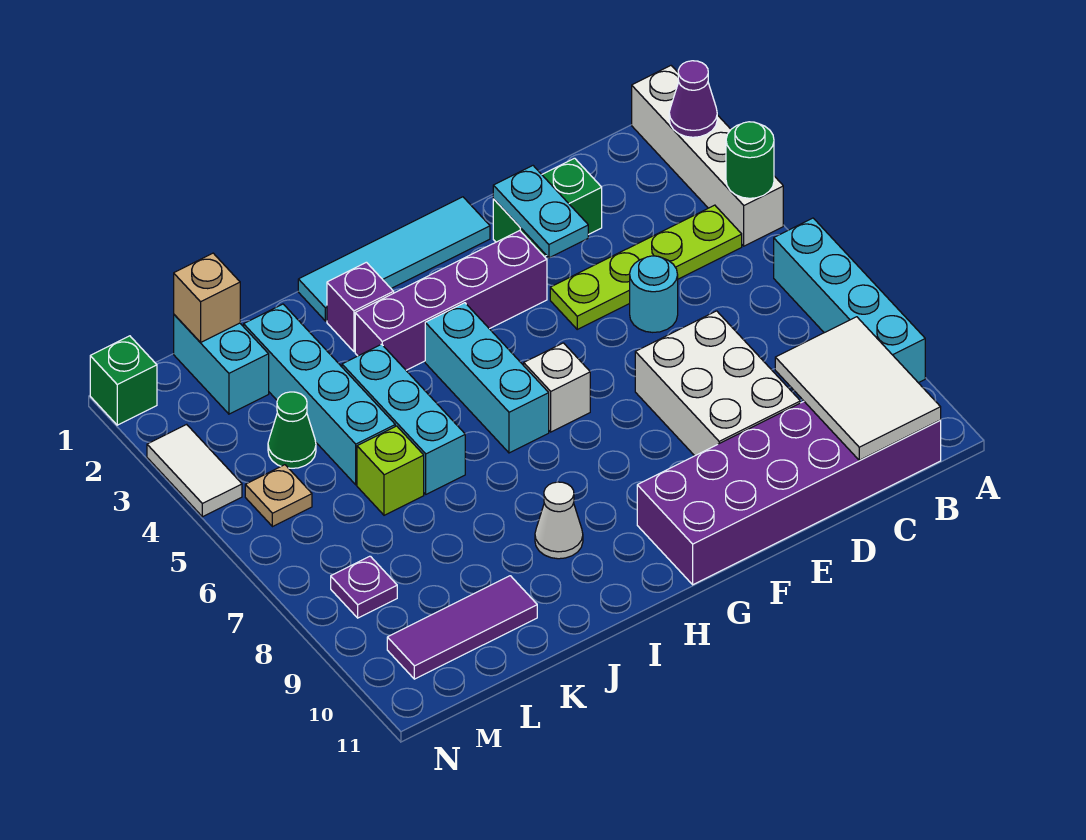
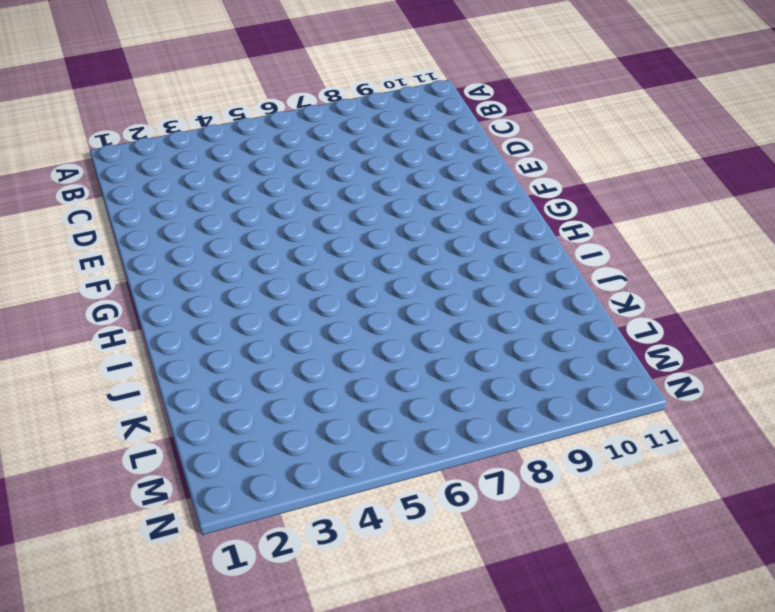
none -> white 1x4 brick [632,66,783,246]
none -> cyan 1x4 brick [774,218,925,383]
none -> lime 1x4 plate [550,205,742,329]

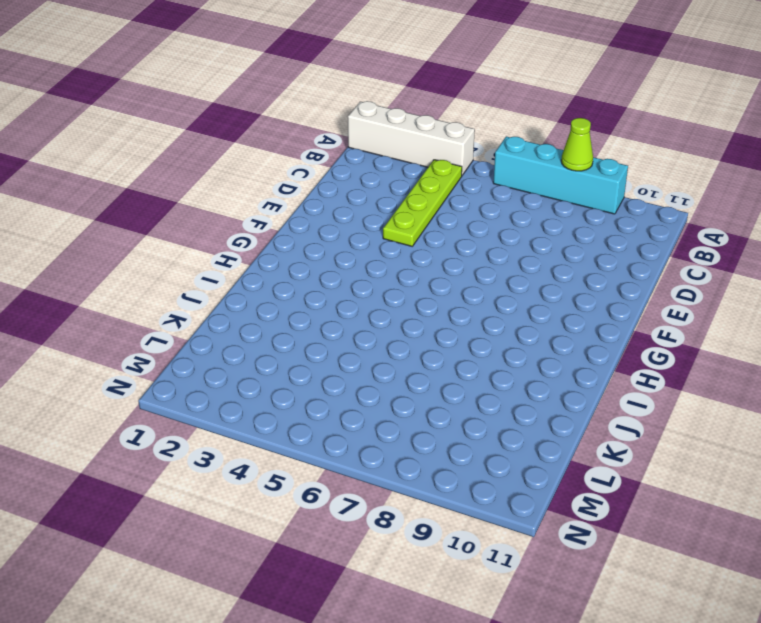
lime 1x1 cone [561,118,593,171] -> none
none -> purple 2x6 brick [637,402,941,585]
none -> green 1x2 brick [493,158,602,257]
none -> cyan 1x1 round brick [630,256,678,332]

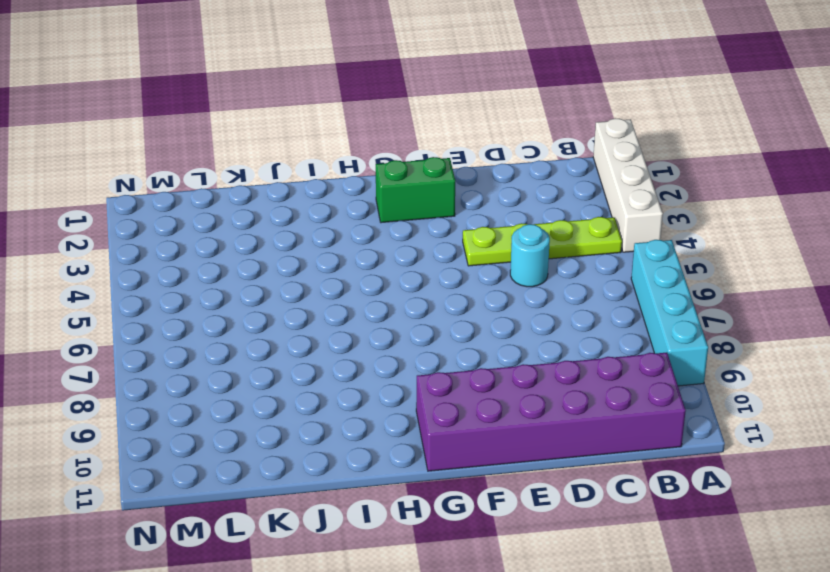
green 1x2 brick [376,157,455,223] -> green 1x2 brick moved to [493,158,602,257]
none -> white 2x3 brick [635,311,800,456]
none -> cyan 1x4 tile [298,197,490,321]
none -> purple 1x4 brick [355,231,547,370]

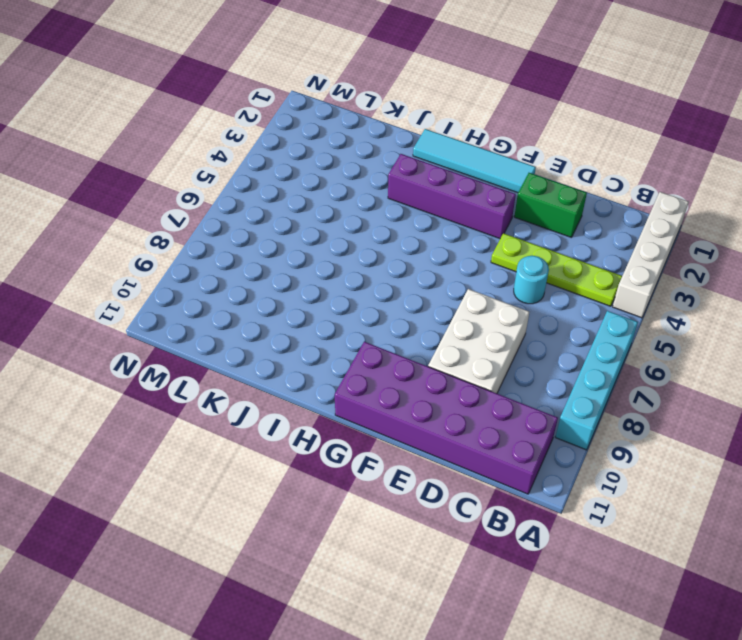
none -> white 1x1 brick [524,343,590,432]
none -> cyan 1x3 brick [425,303,549,453]
none -> purple 1x1 brick [327,262,394,352]

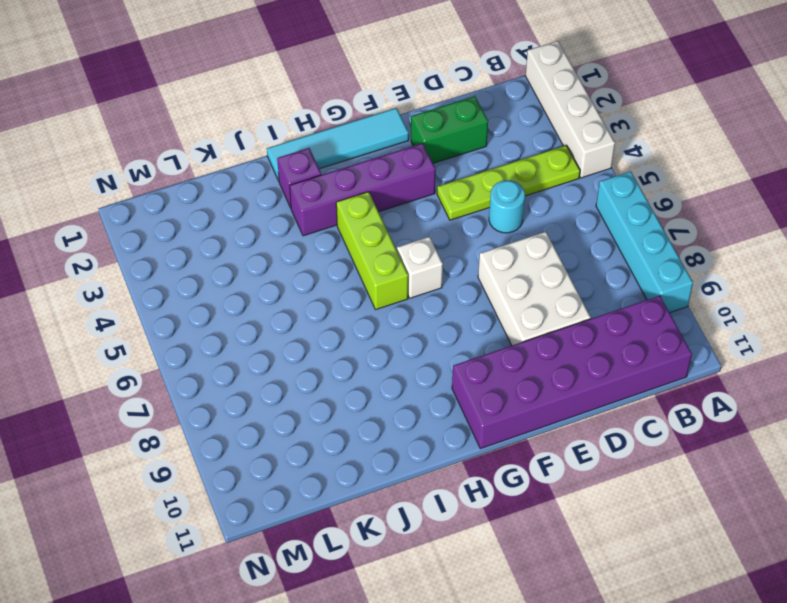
lime 1x3 brick [336,192,408,310] -> cyan 1x3 brick [425,303,549,453]
none -> white 1x1 cone [535,482,583,559]
none -> cyan 1x3 brick [342,344,465,494]
none -> cyan 1x4 brick [244,304,395,485]

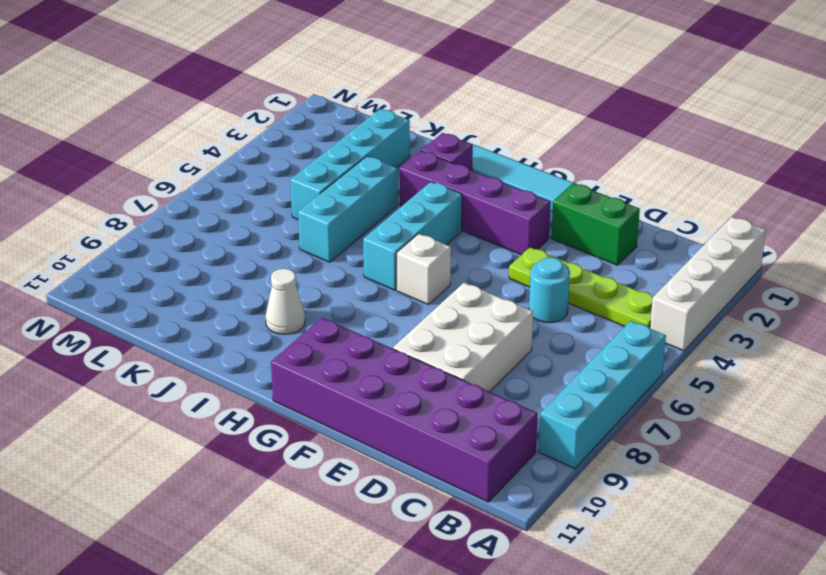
none -> lime 1x1 brick [357,426,424,515]
none -> purple 1x3 tile [387,576,537,679]
none -> cyan 1x2 brick [174,315,269,414]

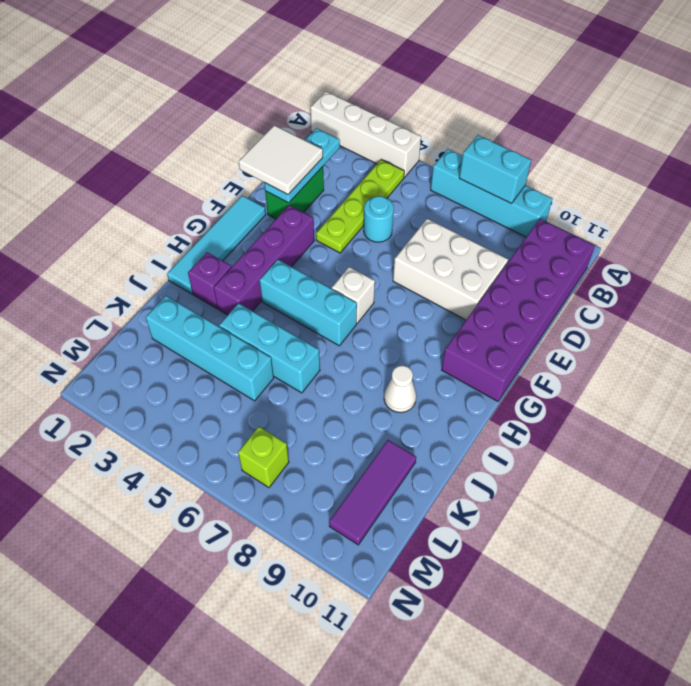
cyan 1x2 brick [459,135,531,204] -> cyan 1x2 brick moved to [174,315,269,414]
cyan 1x3 plate [264,128,340,203] -> cyan 1x2 plate [493,166,588,258]
white 2x2 tile [239,125,323,195] -> none
lime 1x1 brick [238,427,289,488] -> lime 1x1 brick moved to [357,426,424,515]
none -> green 1x1 cone [268,392,316,468]
none -> tan 1x1 plate [245,465,312,527]
none -> purple 1x1 plate [331,556,397,618]

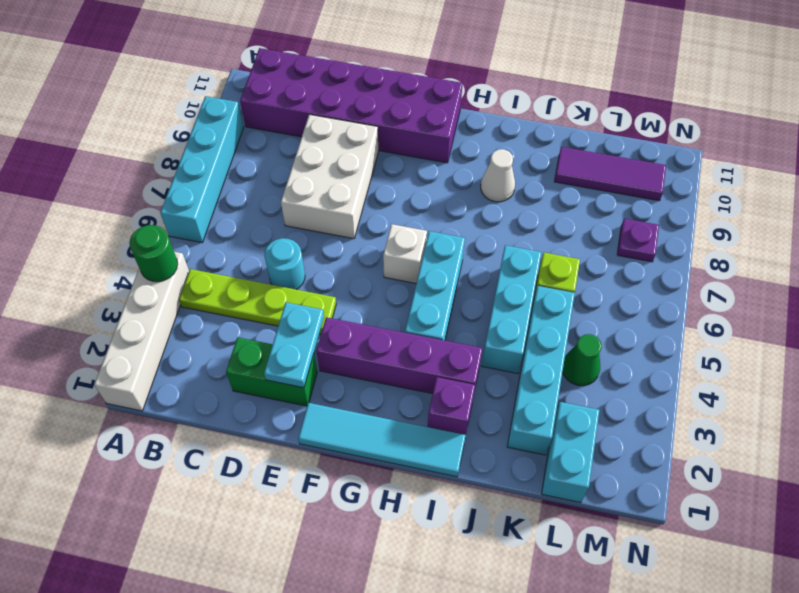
none -> tan 1x1 plate [245,465,312,527]
none -> green 1x1 brick [90,336,157,425]
none -> white 1x2 tile [147,424,242,517]

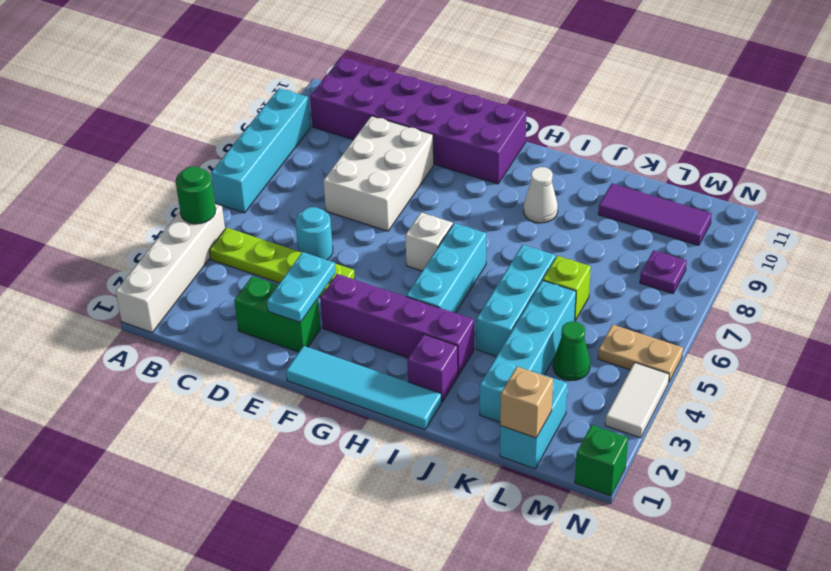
tan 1x2 plate [598,325,683,382] -> tan 1x1 plate [245,465,312,527]
none -> purple 1x1 cone [669,61,717,137]
none -> white 2x3 tile [775,317,941,460]

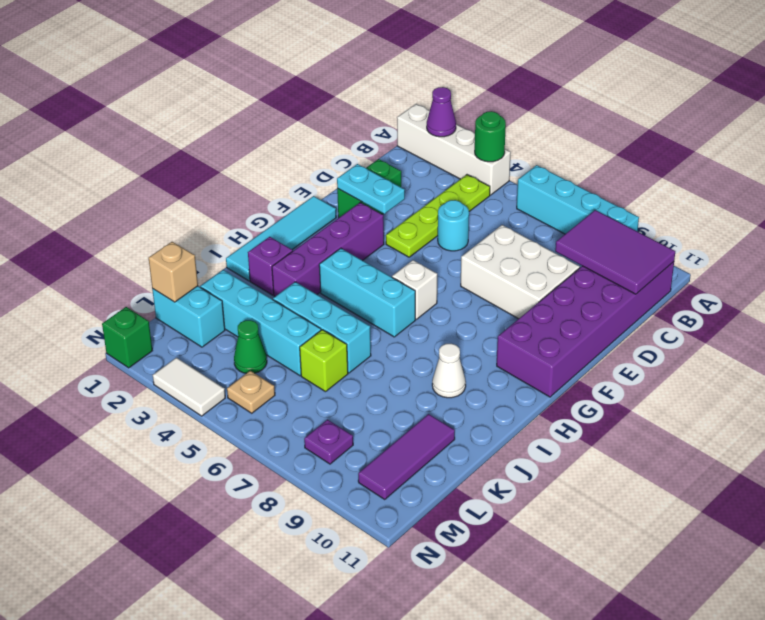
purple 2x3 tile [555,210,675,294] -> white 2x3 tile [775,317,941,460]

